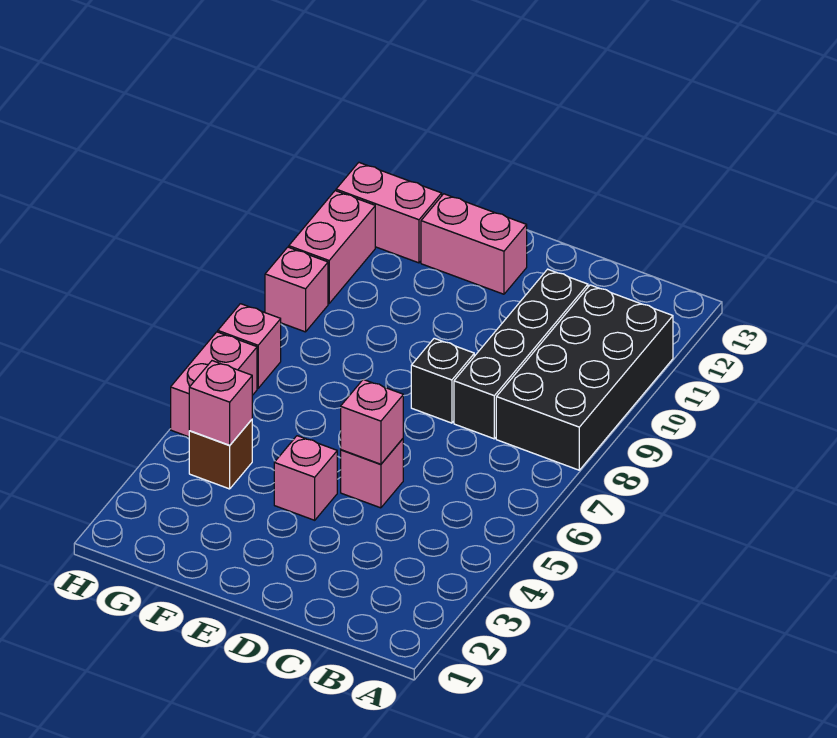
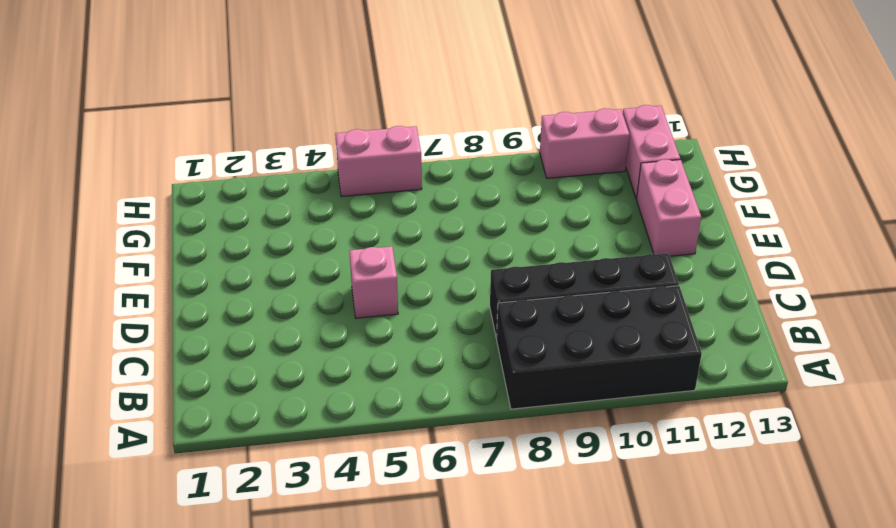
none -> black 1x1 brick [411,338,474,423]
none -> pink 1x1 brick [274,436,337,520]
none -> brown 1x1 brick [189,420,252,489]

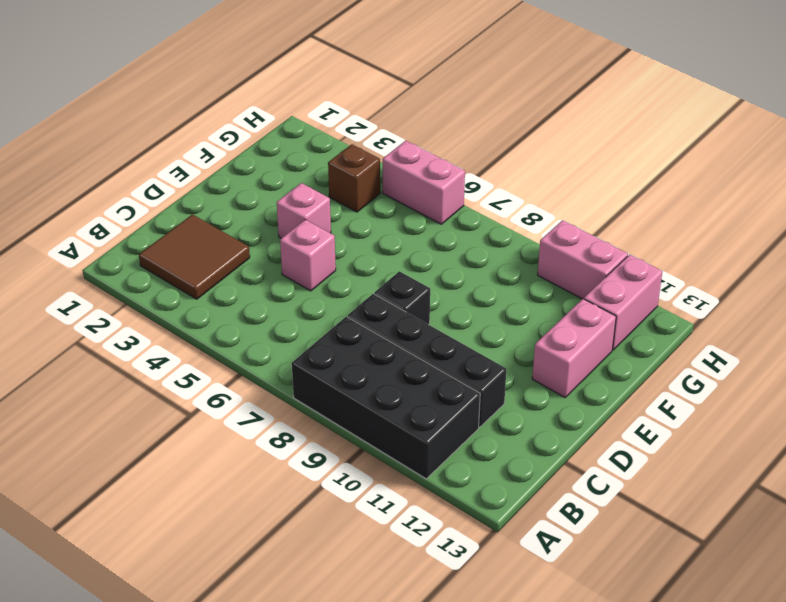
brown 2x2 tile [139,214,250,299] -> none
none -> pink 1x1 brick [218,304,281,388]
none -> pink 1x1 brick [265,247,328,332]
none -> pink 1x1 brick [341,380,403,464]

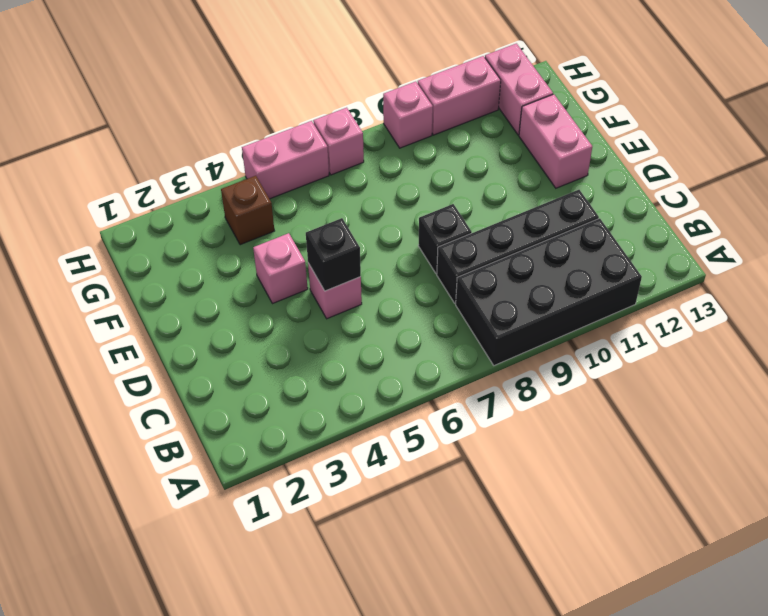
black 1x1 brick [306,218,361,291] -> pink 1x1 brick [341,380,403,464]
none -> pink 1x1 brick [189,361,252,445]

